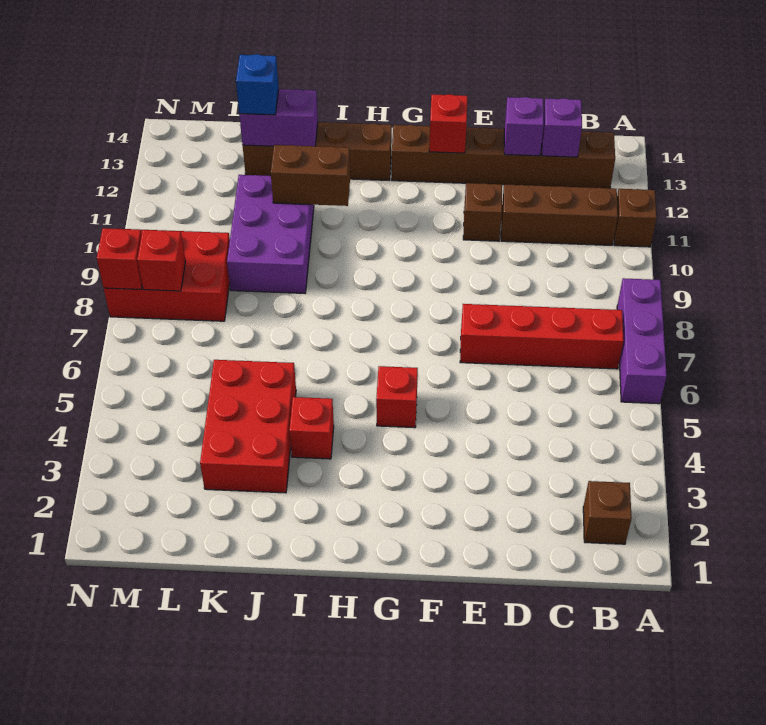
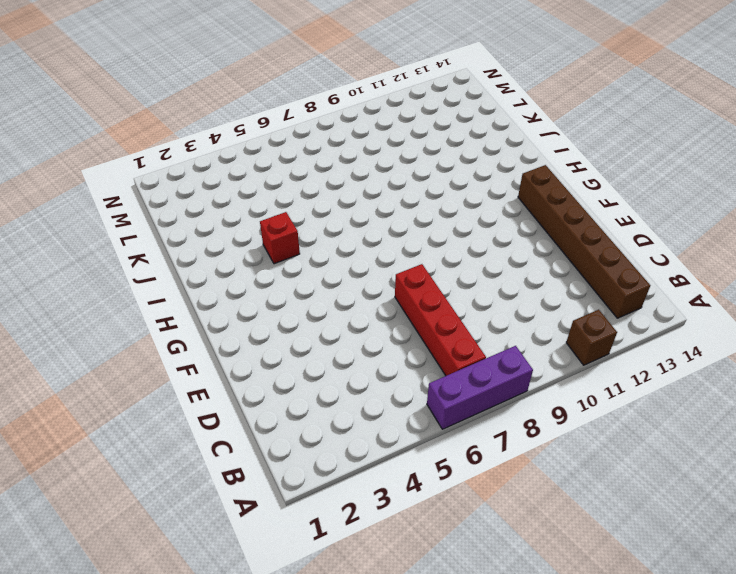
none -> brown 1x1 brick [583,481,632,544]
none -> brown 1x3 brick [501,184,618,245]
none -> brown 1x1 brick [463,183,502,241]

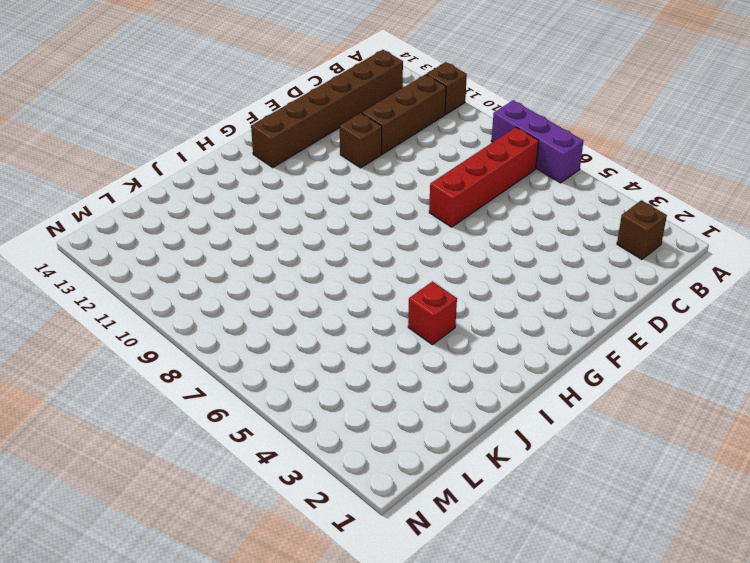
none -> red 1x1 brick [376,366,418,428]
none -> brown 1x4 brick [243,122,392,181]
none -> red 2x3 brick [200,360,296,493]

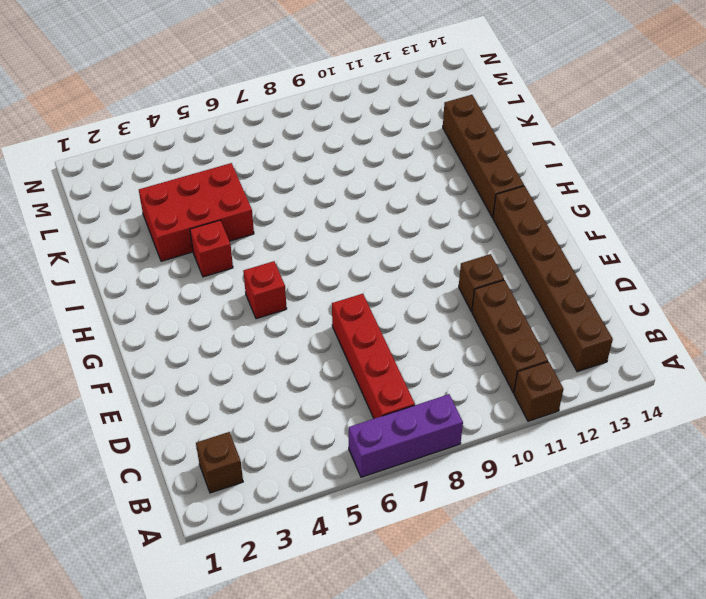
none -> purple 2x3 brick [227,175,314,293]
none -> red 2x3 brick [104,229,230,321]
none -> purple 1x1 brick [542,98,582,157]

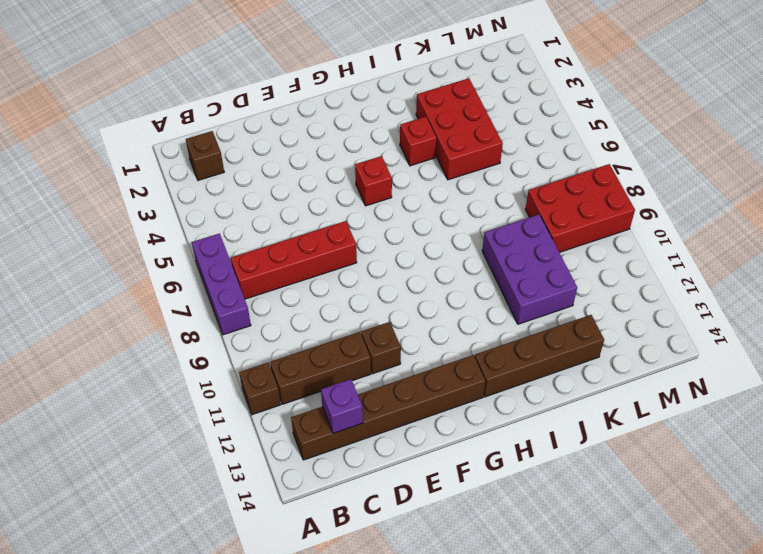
none -> purple 1x1 brick [504,97,544,156]
none -> red 1x1 brick [429,94,467,153]
none -> brown 1x2 brick [271,145,350,206]

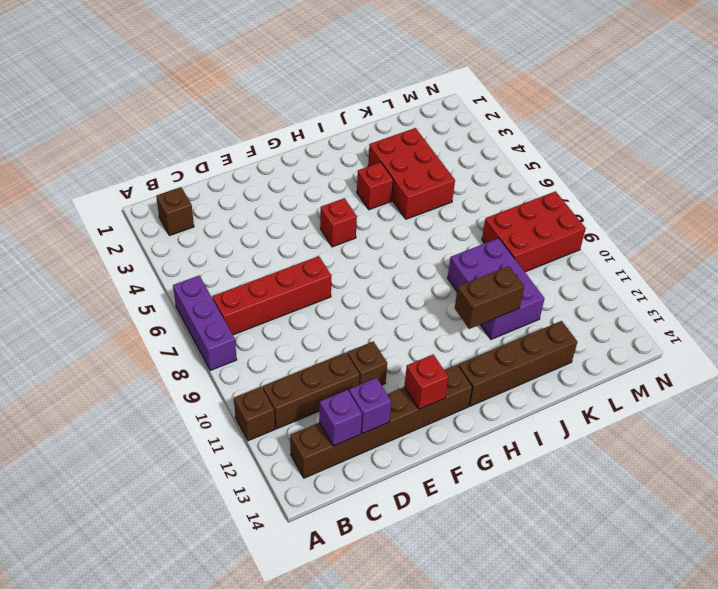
none -> purple 1x2 brick [239,89,318,146]
none -> red 1x1 brick [137,230,185,291]
none -> red 1x1 brick [97,228,142,289]

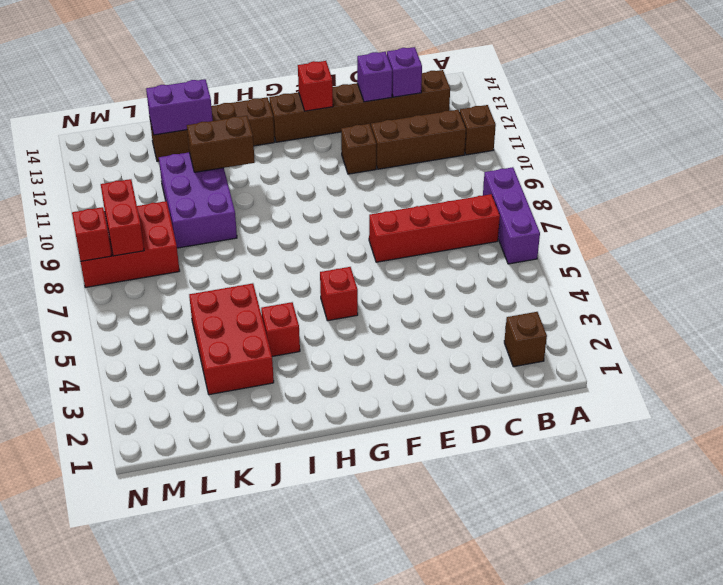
red 1x2 brick [101,179,144,256] -> red 1x1 brick [137,230,185,291]
none -> blue 1x1 brick [236,54,279,115]

